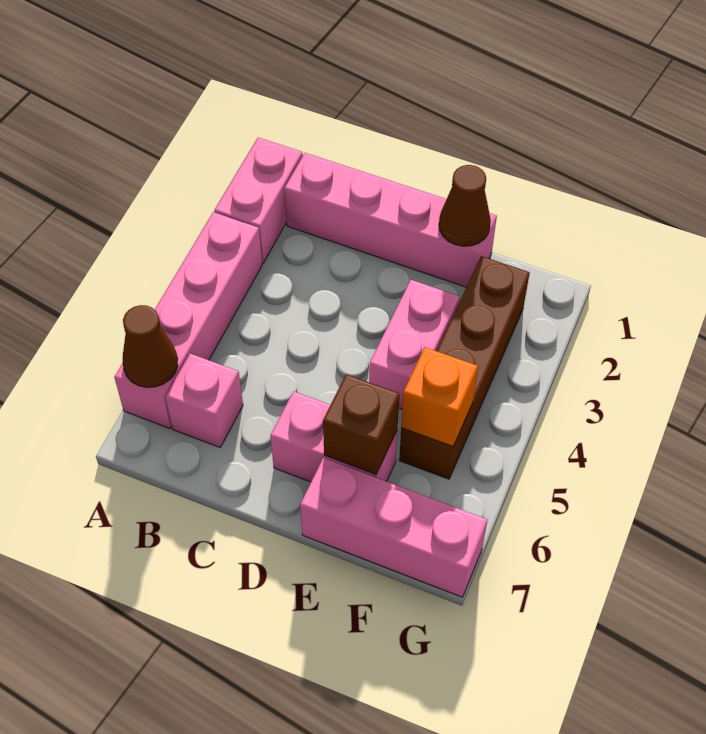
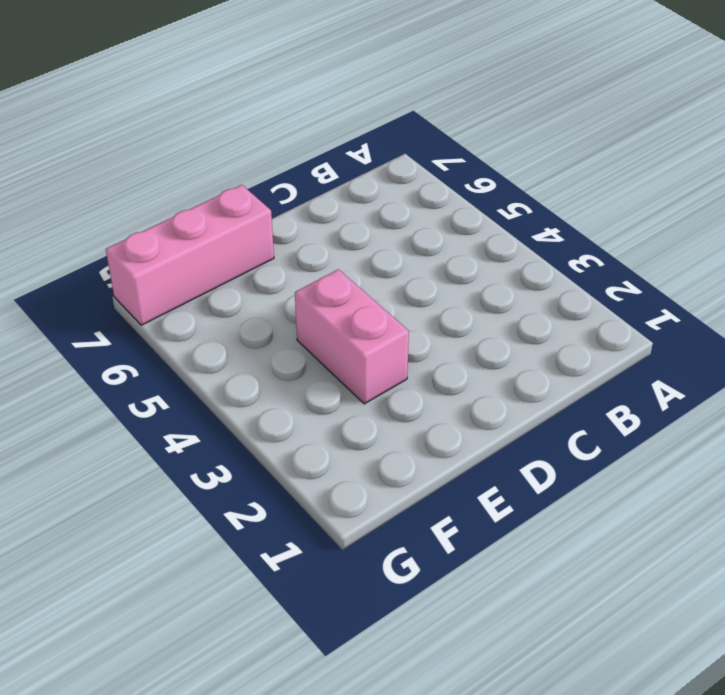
none -> pink 1x2 brick [214,137,303,263]
none -> pink 1x4 brick [114,212,262,428]
none -> pink 1x4 brick [284,153,497,287]

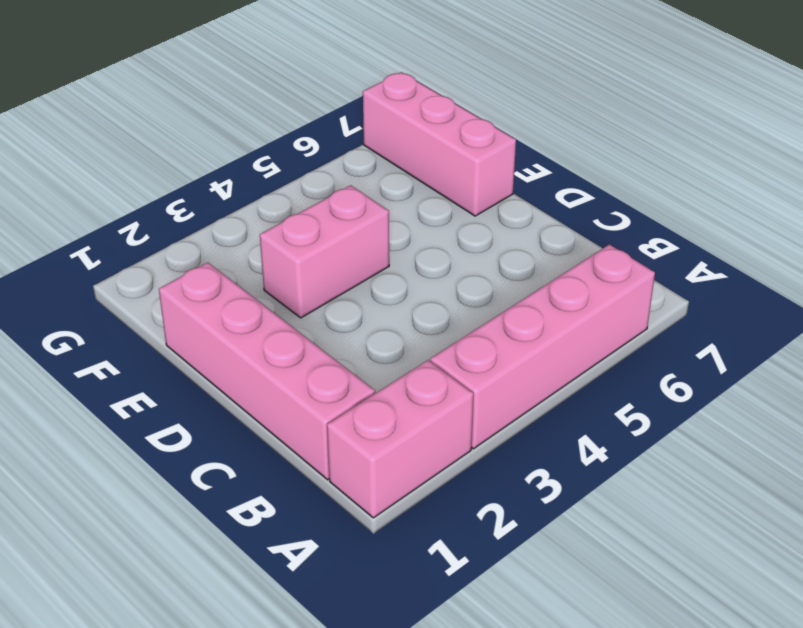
none -> pink 1x1 brick [166,354,243,447]
none -> pink 1x2 brick [271,391,397,482]
none -> brown 1x4 brick [399,256,530,479]

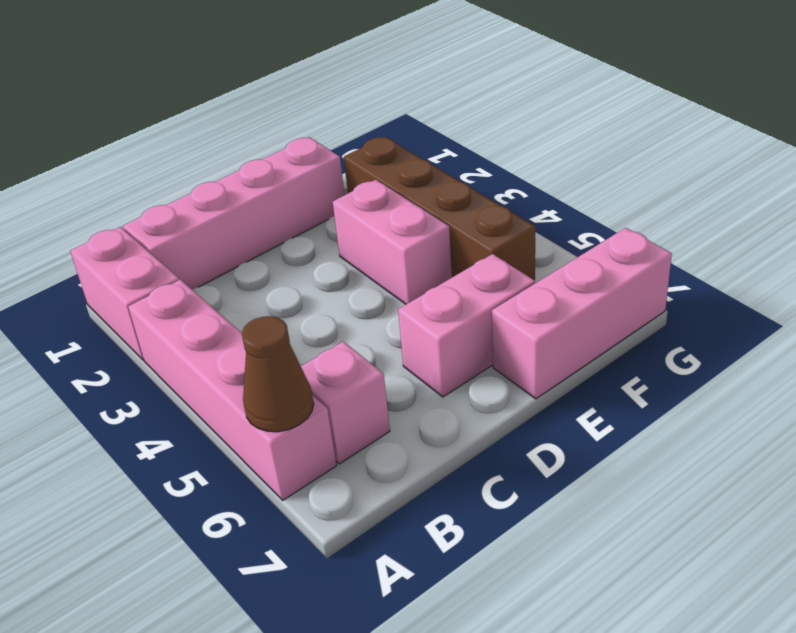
none -> brown 1x1 cone [439,165,491,246]
none -> brown 1x1 brick [323,374,399,475]
none -> orange 1x1 brick [401,347,478,447]

